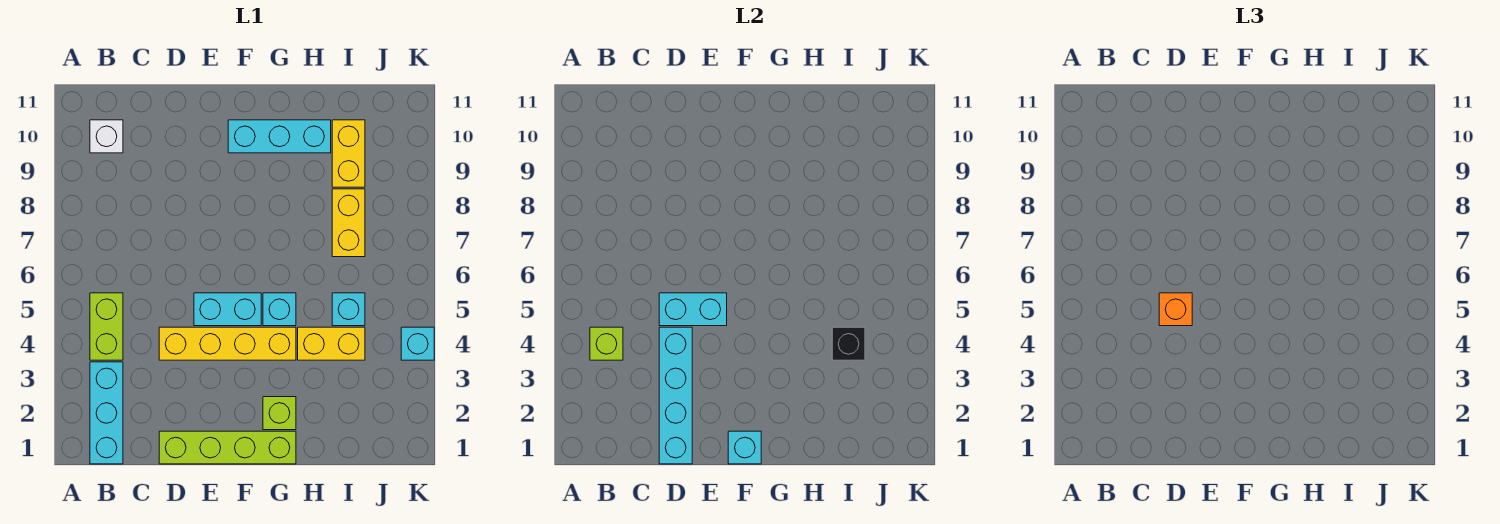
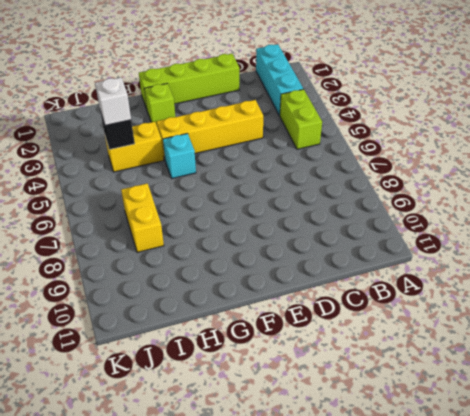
white 1x1 brick [95,77,131,125] -> white 1x1 brick moved to [90,120,123,153]
none -> cyan 1x2 brick [194,293,261,326]
none -> cyan 1x3 brick [228,120,331,153]
none -> cyan 1x1 brick [332,293,365,326]

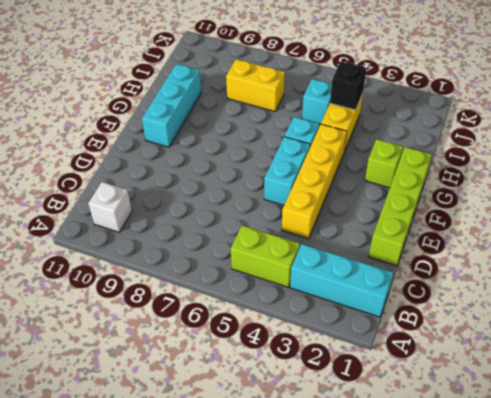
none -> yellow 1x2 brick [332,120,365,187]
none -> cyan 1x1 brick [401,327,434,360]
none -> lime 1x1 brick [590,327,623,360]

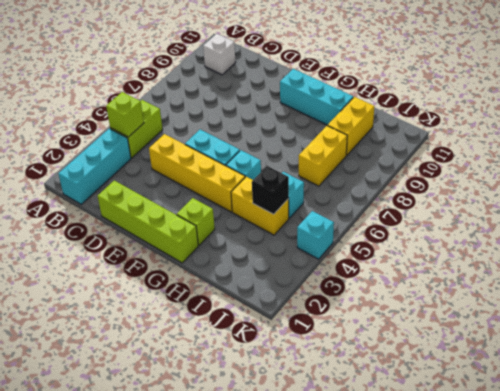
none -> cyan 1x4 brick [659,327,692,464]
none -> cyan 1x2 brick [659,293,727,326]
none -> cyan 1x1 brick [728,431,761,464]

